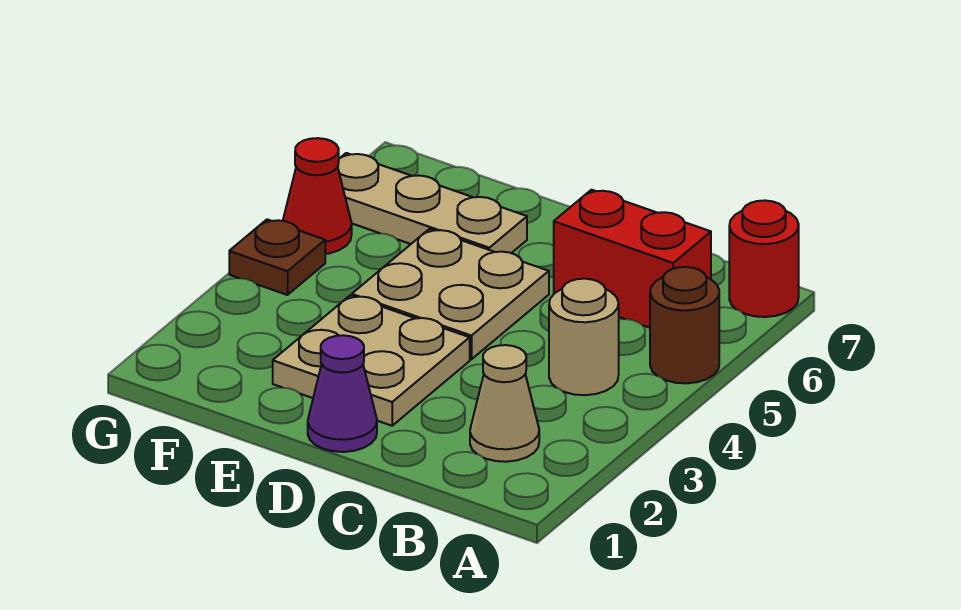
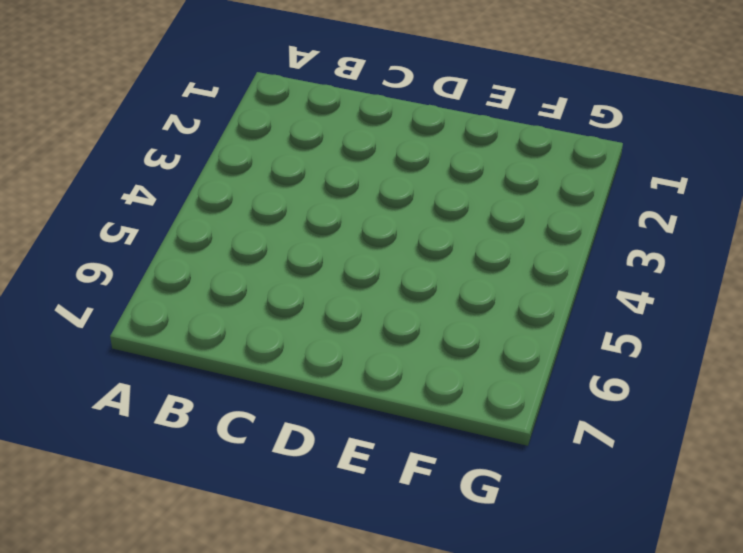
none -> brown 1x1 round brick [650,267,719,383]
none -> red 1x1 round brick [729,200,799,317]

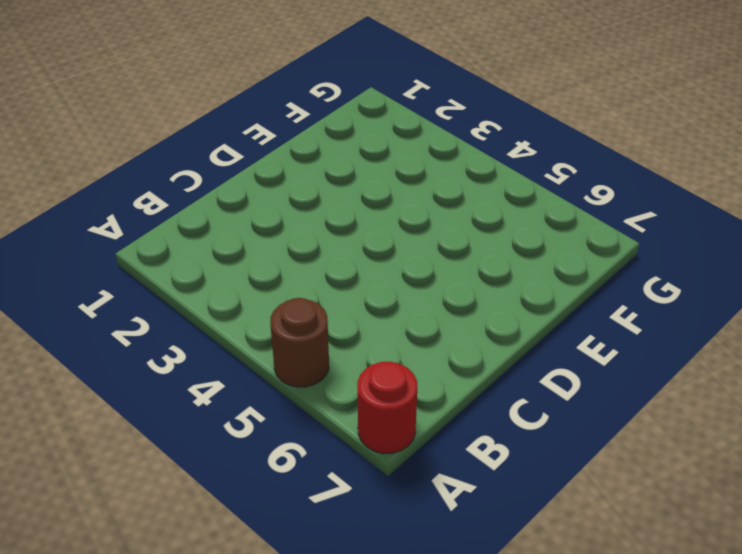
none -> tan 1x1 cone [470,345,539,462]
none -> tan 1x1 round brick [549,279,619,395]

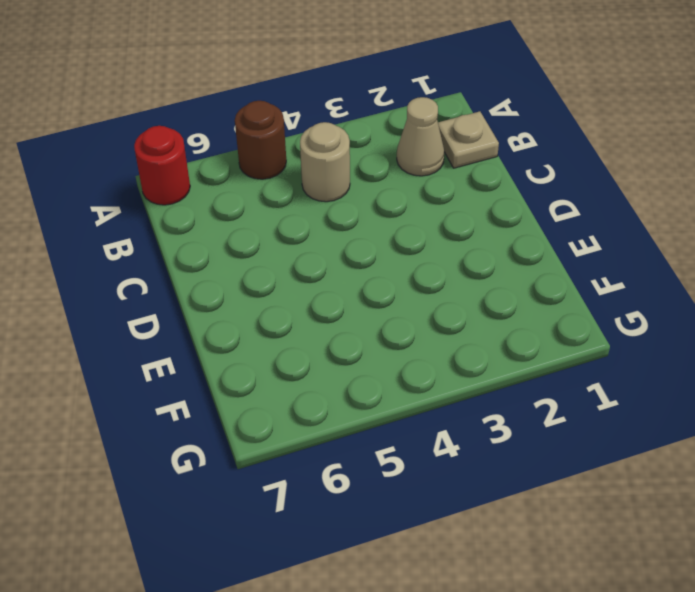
tan 1x1 plate [438,111,499,168] -> none
none -> red 1x2 brick [554,190,711,328]
none -> purple 1x1 cone [308,335,377,452]

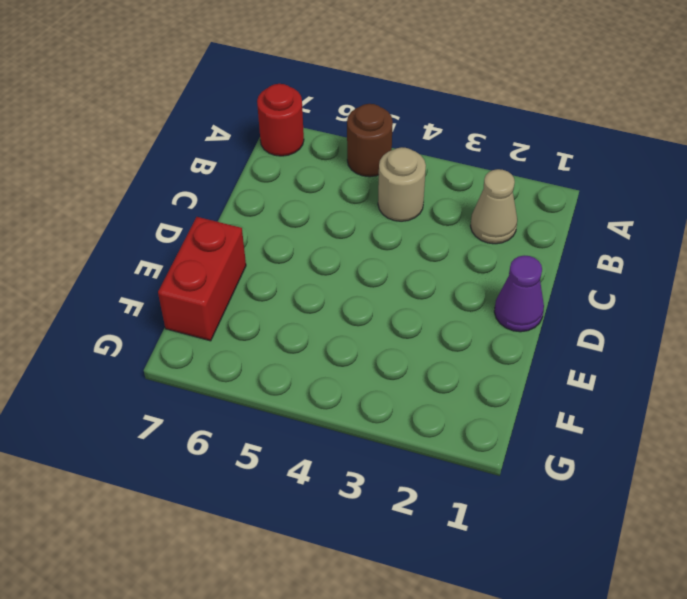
red 1x2 brick [158,217,246,341] -> red 1x2 brick moved to [554,190,711,328]
none -> tan 2x2 plate [273,296,470,426]
none -> tan 2x2 plate [352,229,549,359]

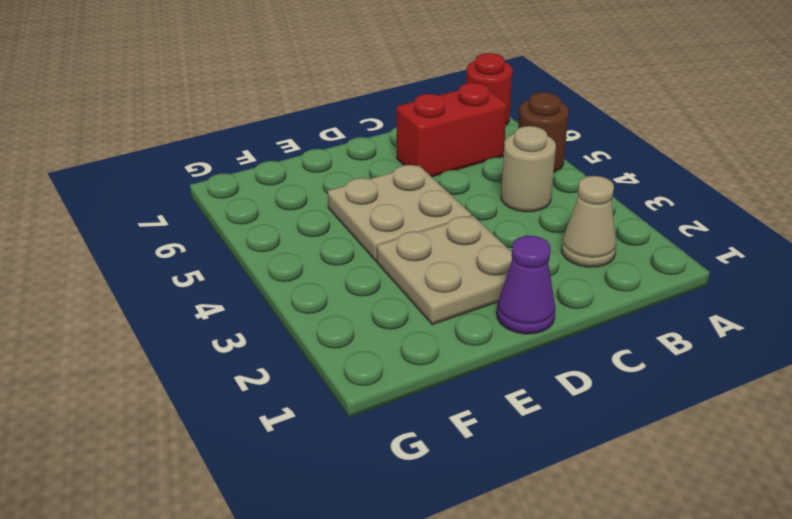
none -> tan 1x3 plate [338,153,527,253]
none -> brown 1x1 plate [229,219,325,295]

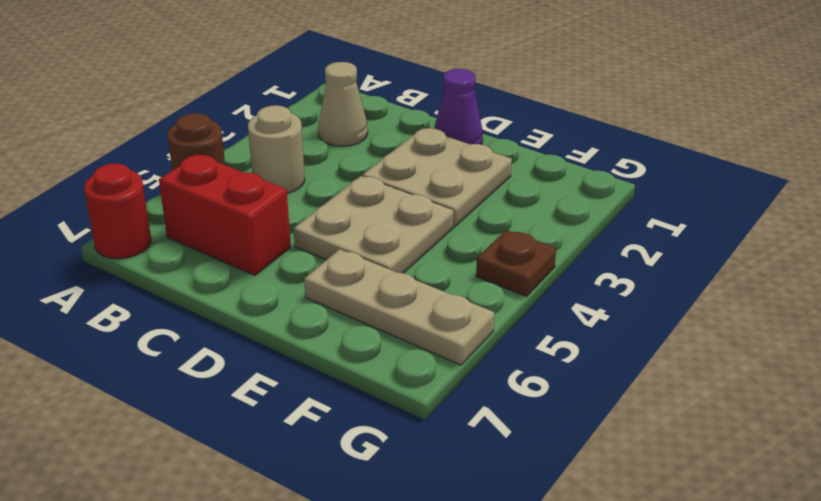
none -> red 1x1 cone [283,138,352,254]

